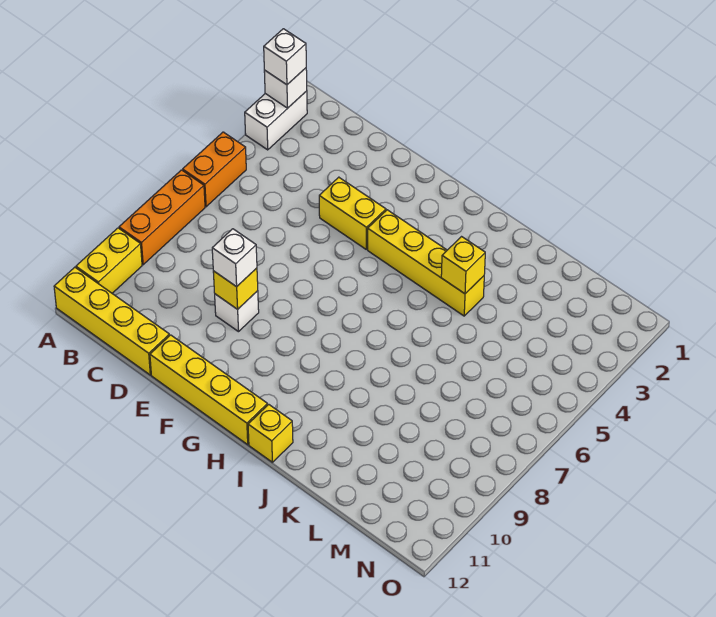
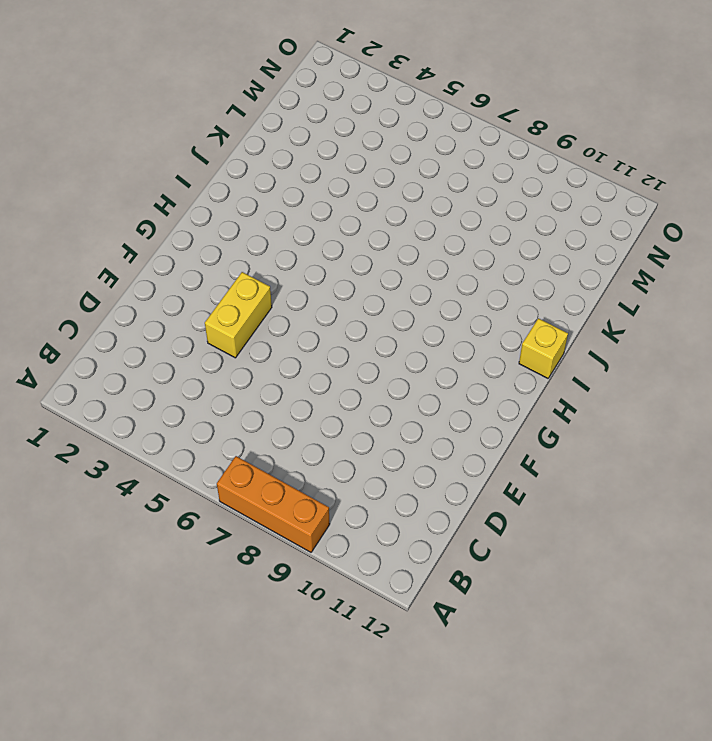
none -> white 1x2 brick [245,91,307,150]
none -> orange 1x2 brick [183,132,246,207]
none -> yellow 1x2 brick [76,228,142,293]

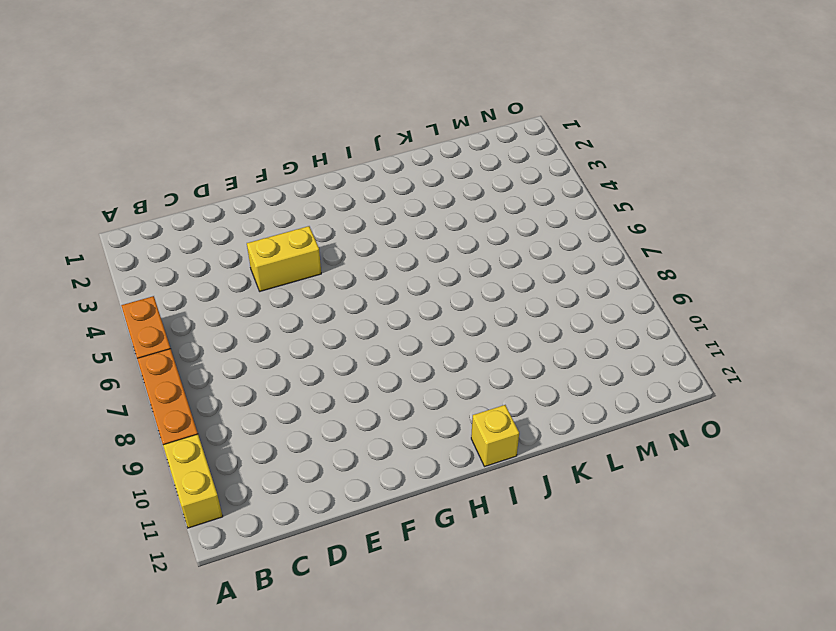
none -> white 1x2 brick [245,91,307,150]
none -> yellow 1x4 brick [54,267,169,375]
none -> white 1x1 brick [215,291,259,332]

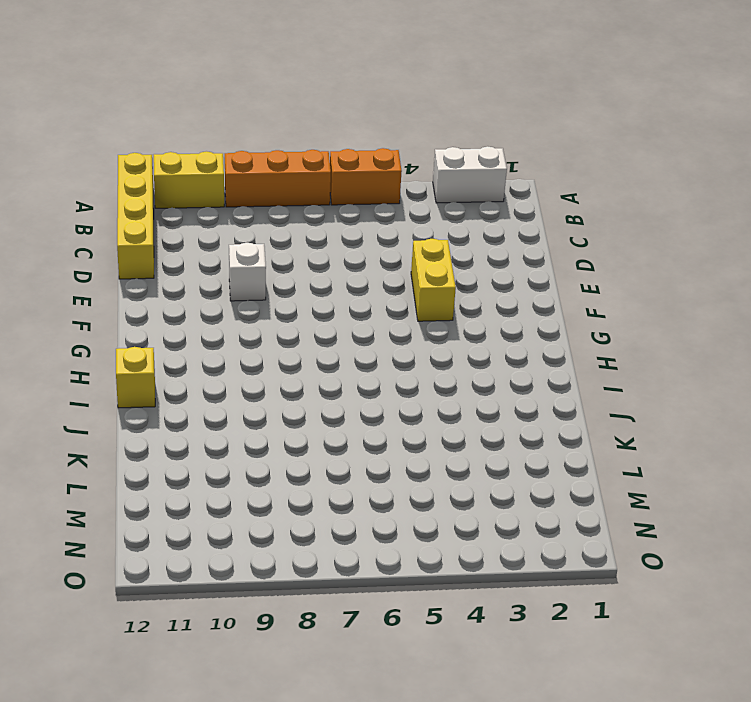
none -> yellow 1x4 brick [150,335,268,445]
none -> yellow 1x4 brick [368,210,484,316]
none -> white 1x1 brick [264,68,307,108]

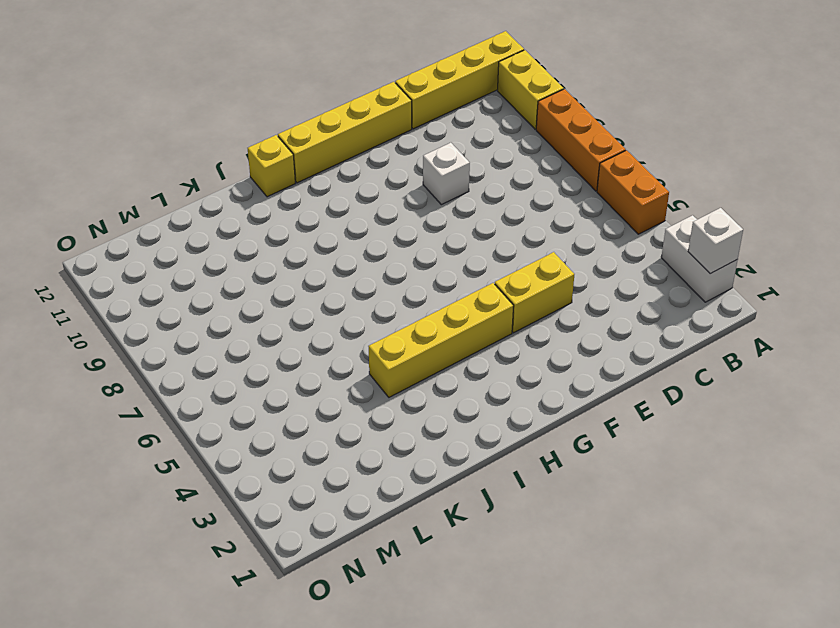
none -> yellow 1x1 brick [213,268,258,309]
none -> yellow 1x1 brick [441,237,485,294]
none -> white 1x1 brick [264,29,306,85]

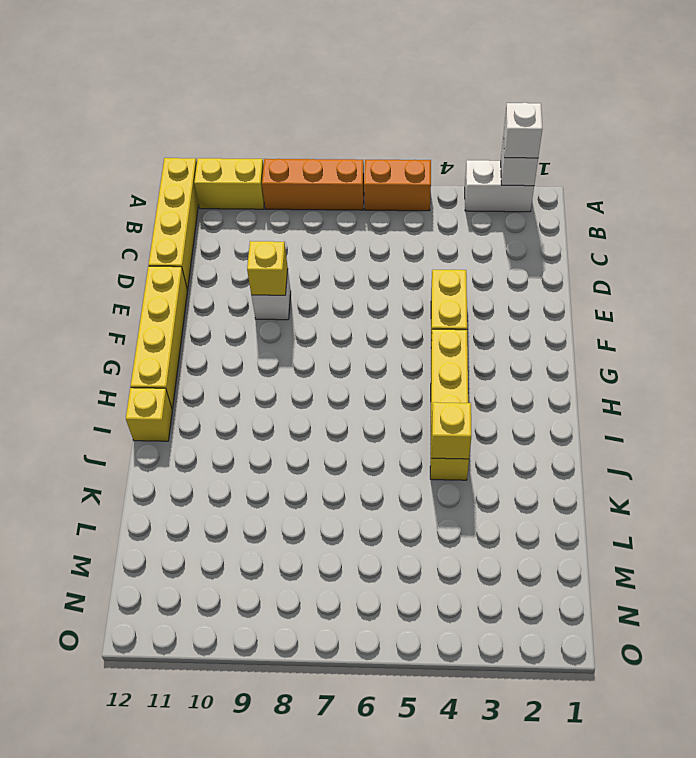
none -> white 1x1 brick [212,229,257,287]

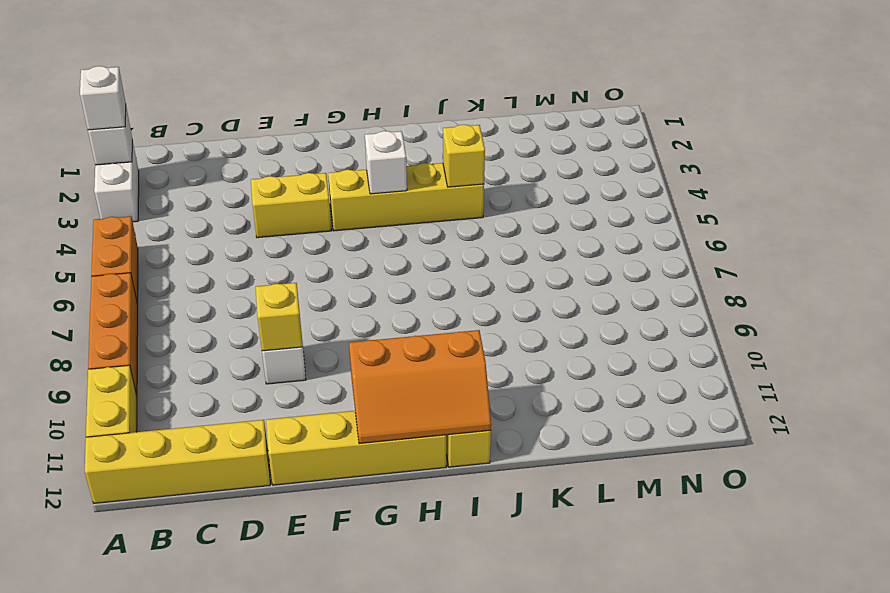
orange 2x3 slope [349,330,491,444] -> none
white 1x1 brick [365,131,407,194] -> white 1x1 brick moved to [212,229,257,287]

